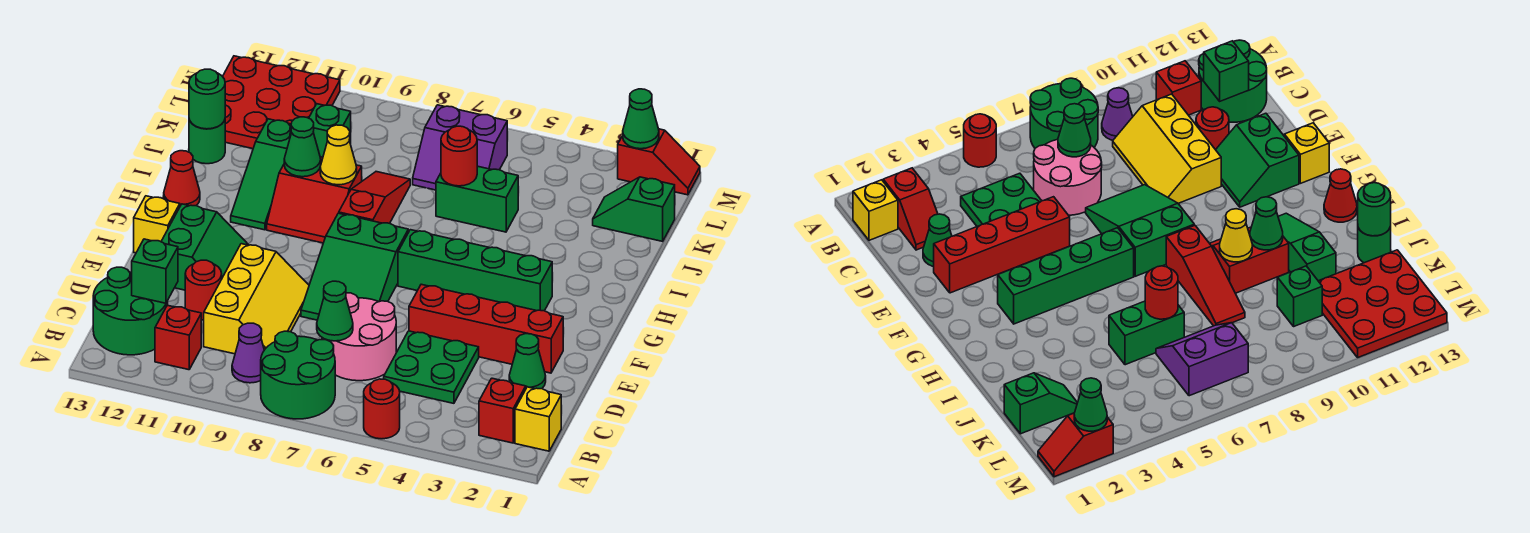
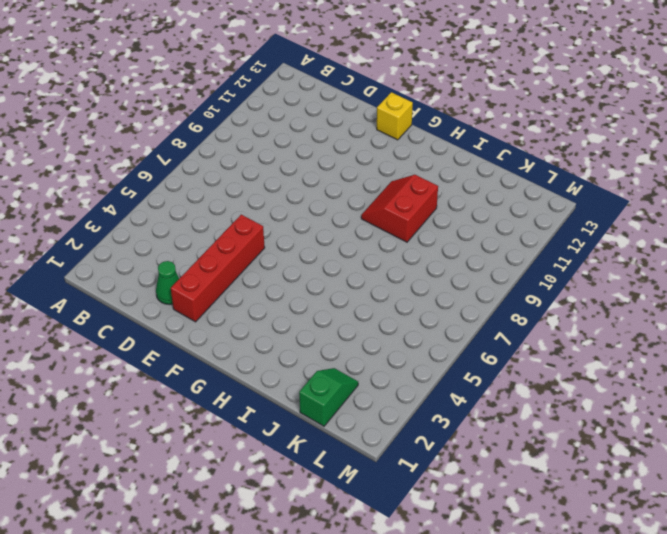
none -> red 1x1 round brick [364,379,400,439]
none -> green 2x2 round brick [261,331,335,419]
none -> yellow 1x1 brick [515,387,561,451]
none -> red 1x2 slope [479,378,527,443]

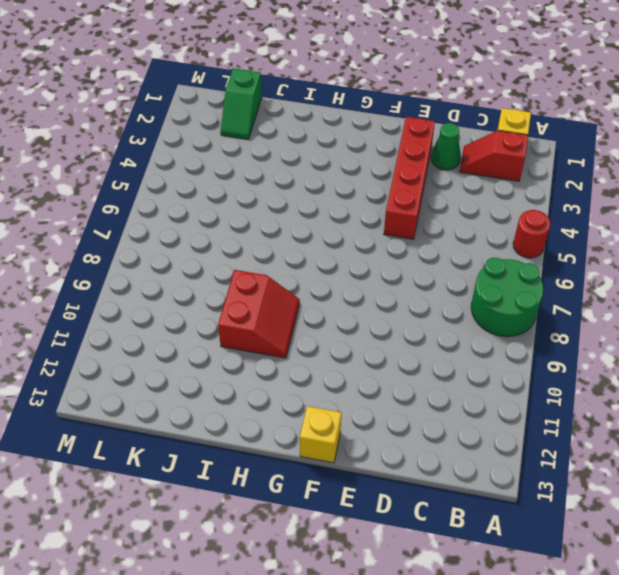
none -> purple 1x1 cone [232,323,264,383]
none -> red 1x1 brick [155,305,201,370]
none -> green 2x2 round brick [93,267,168,355]
none -> green 2x2 plate [384,331,479,403]

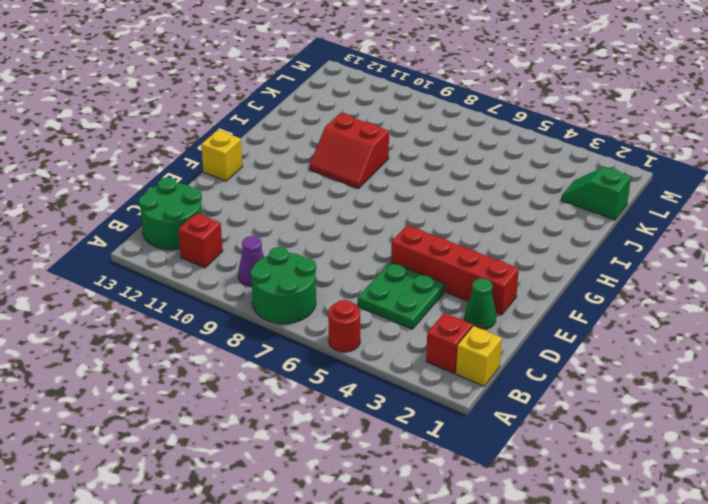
none -> pink 2x2 round brick [322,293,396,381]
none -> yellow 2x3 slope [204,244,309,354]
none -> red 1x1 round brick [185,260,222,320]
none -> green 2x3 slope [301,213,408,320]

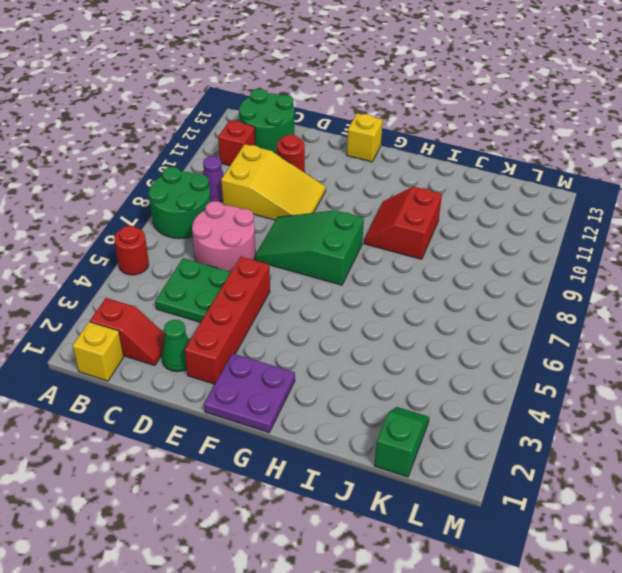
yellow 2x3 slope [221,144,326,220] -> yellow 2x3 slope turned to [204,244,309,354]
purple 2x2 plate [204,353,295,433] -> none
none -> green 2x2 slope [161,204,248,290]
none -> green 1x4 brick [398,230,552,311]
none -> red 1x3 slope [339,172,410,223]
none -> green 1x3 slope [231,119,292,230]

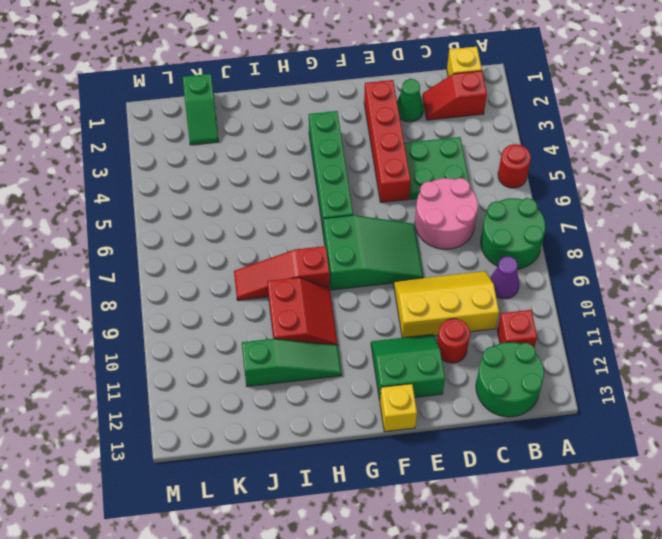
none -> red 1x1 cone [164,151,200,206]
none -> green 1x2 brick [436,166,518,232]
none -> green 1x1 round brick [189,120,225,164]
none -> purple 2x2 slope [413,105,507,190]

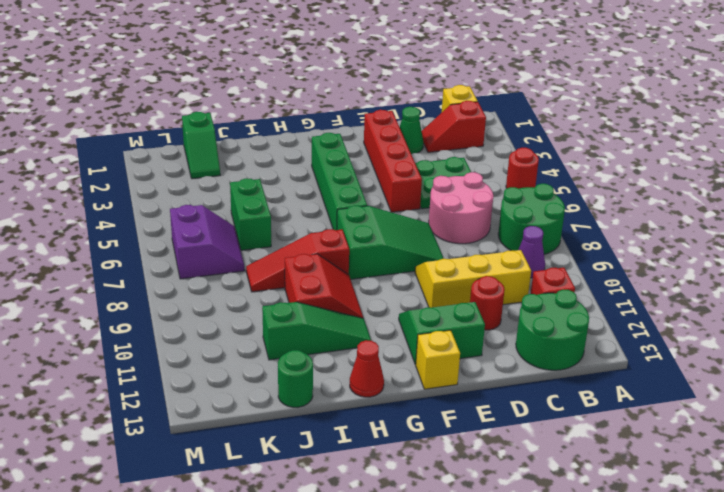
none -> green 1x1 brick [309,104,351,157]
none -> red 3x3 plate [223,56,340,149]
none -> red 1x2 slope [618,129,700,195]
none -> green 1x1 cone [317,281,353,341]

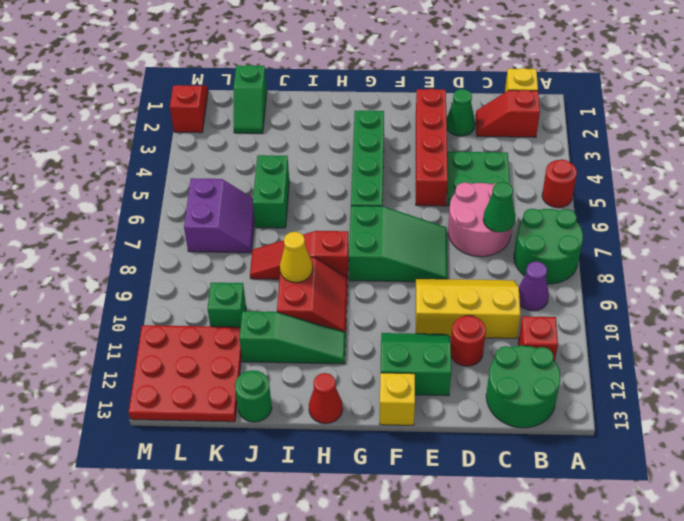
none -> green 1x1 brick [132,239,178,303]
none -> green 1x1 cone [284,117,321,177]
none -> red 1x1 round brick [441,126,477,186]
none -> green 1x1 round brick [189,69,225,129]

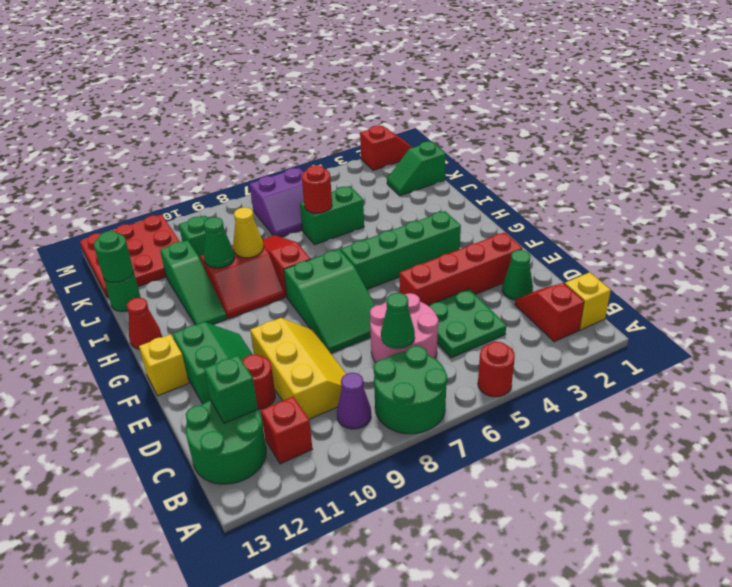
none -> green 1x1 cone [623,89,659,149]

